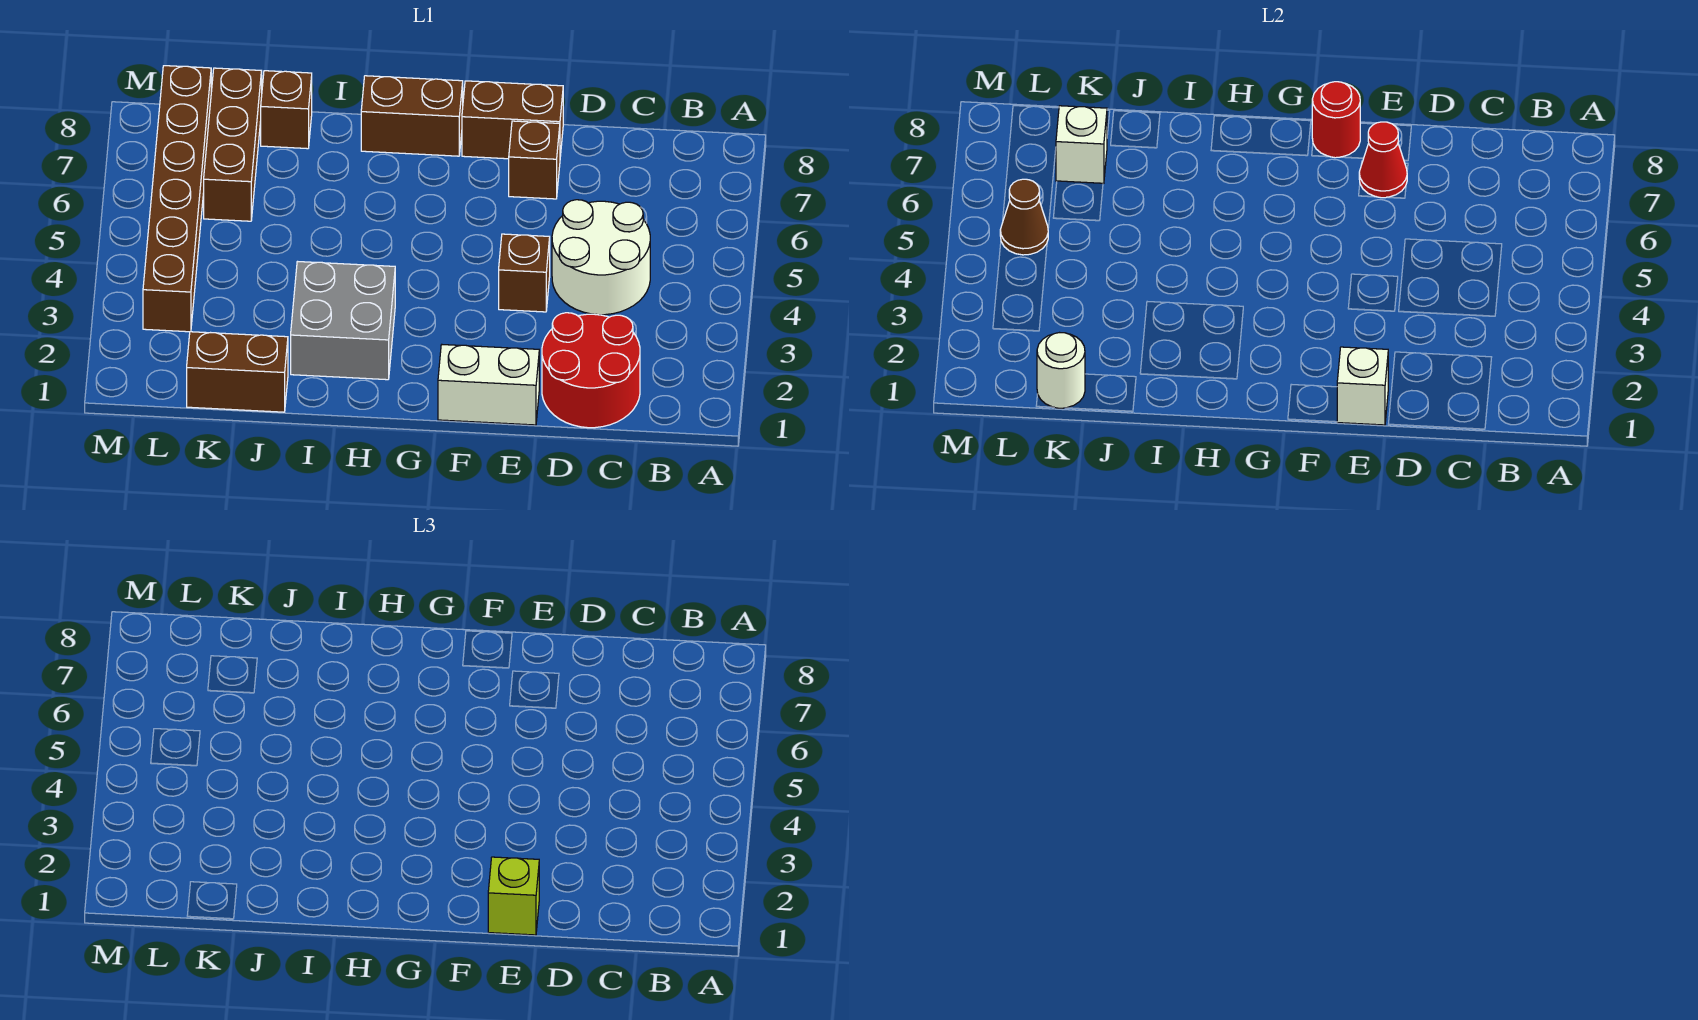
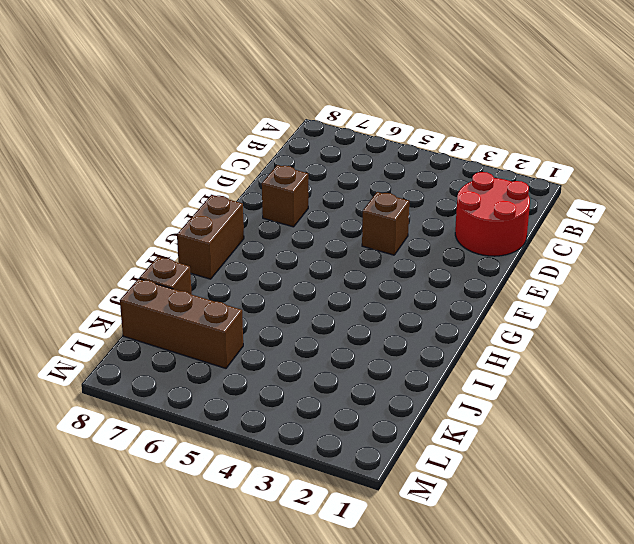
none -> white 2x2 round brick [552,200,650,315]
none -> white 1x2 brick [438,345,539,425]
none -> brown 1x2 brick [462,81,563,159]

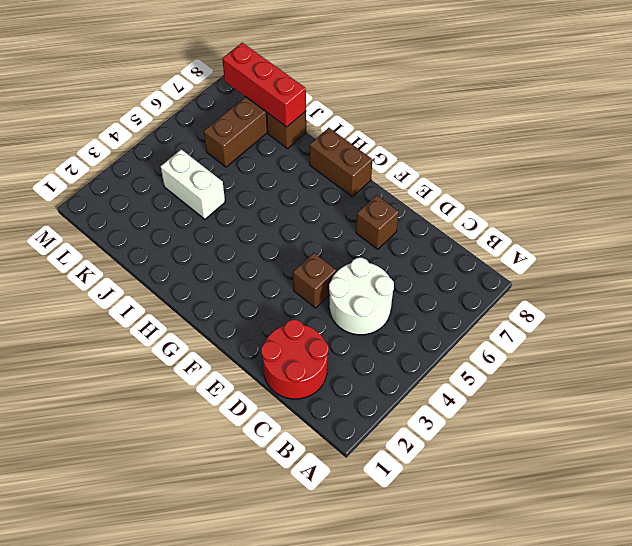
white 1x2 brick [161,149,225,219] -> white 1x2 brick moved to [438,345,539,425]
red 1x3 brick [222,43,306,127] -> none
none -> brown 1x2 brick [462,81,563,159]
none -> grey 2x2 brick [291,262,395,380]
none -> brown 1x2 brick [187,332,288,412]

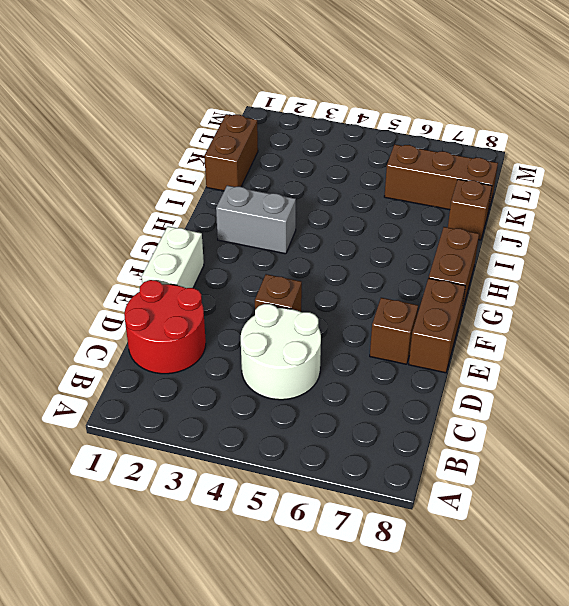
grey 1x2 brick [216,186,296,254] -> grey 2x2 brick [291,262,395,380]
none -> brown 1x6 brick [143,66,211,332]
none -> white 1x1 brick [1337,347,1388,425]
none -> red 1x1 cone [1359,122,1407,198]

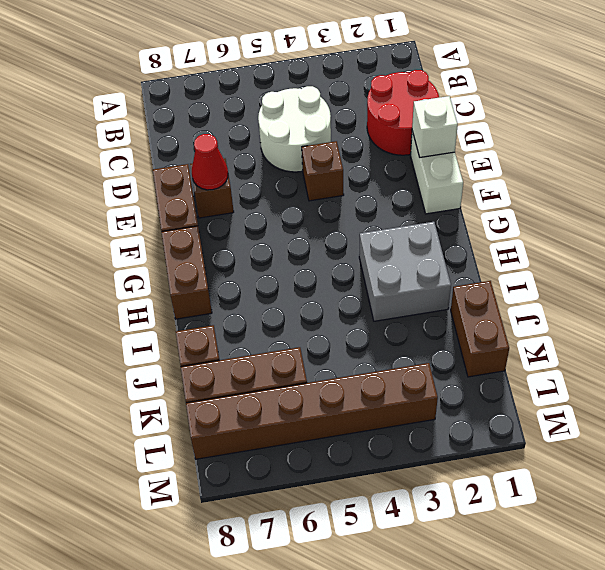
none -> red 1x1 round brick [1312,82,1360,158]
none -> white 1x1 round brick [1037,333,1085,408]
none -> white 1x1 brick [1056,106,1107,184]

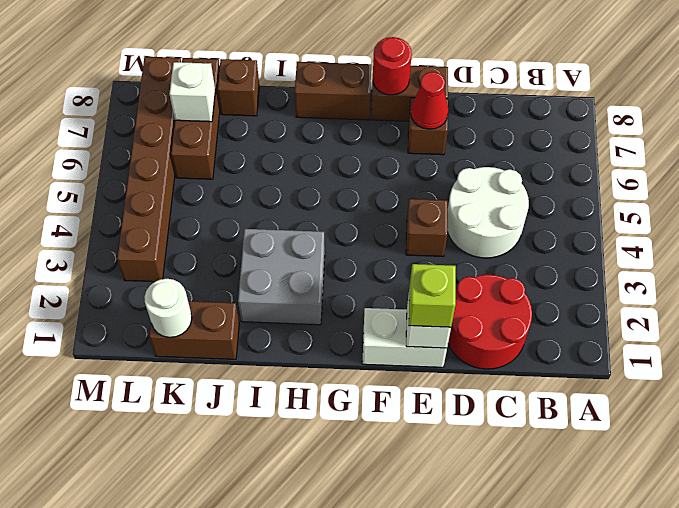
none -> brown 1x1 cone [1000,179,1048,255]

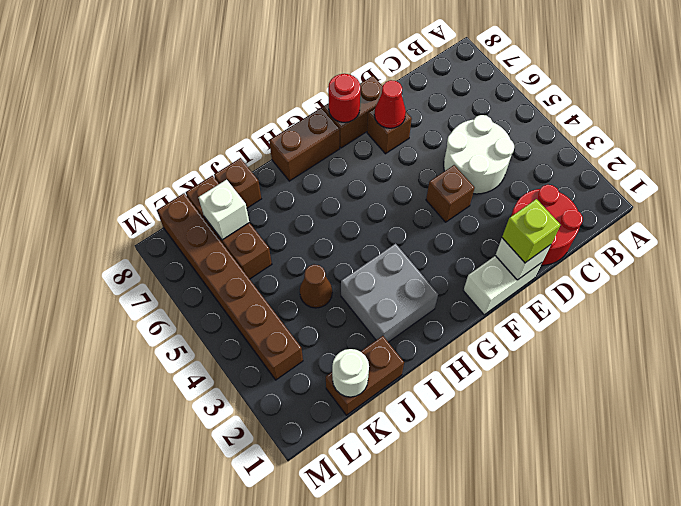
brown 1x1 cone [300,265,332,308] -> brown 1x1 cone moved to [1000,179,1048,255]

